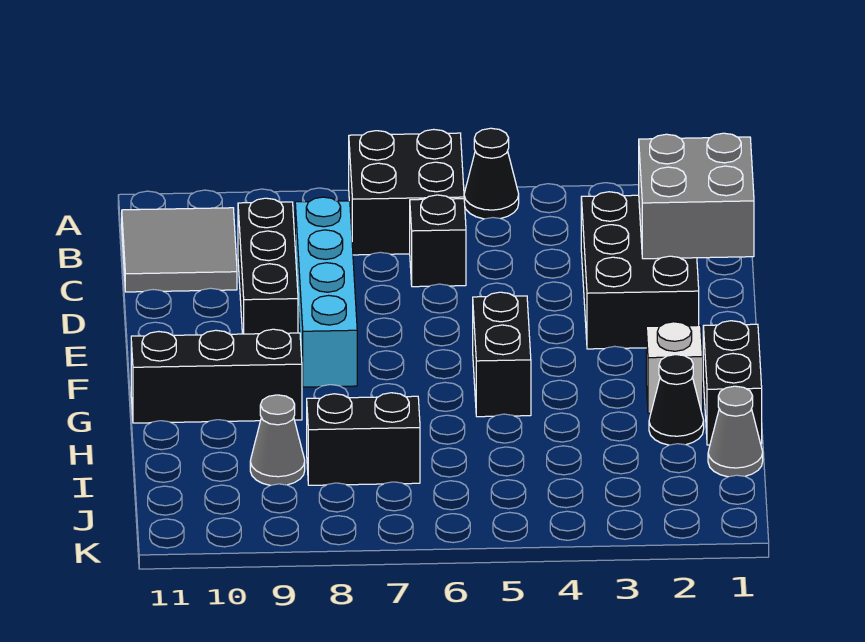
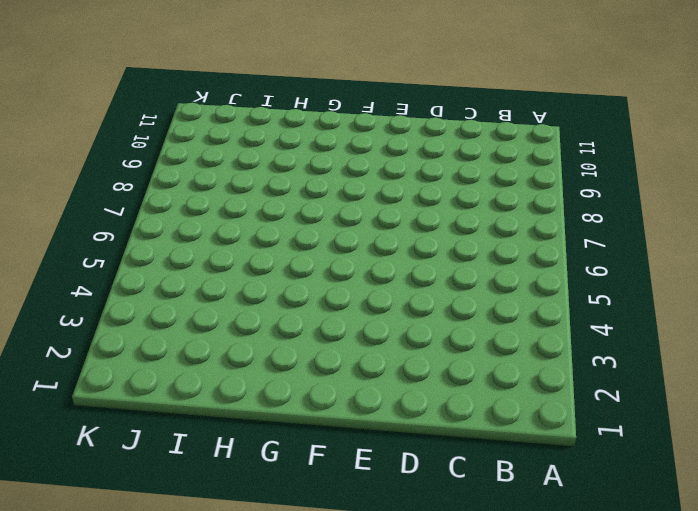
none -> black 1x1 cone [464,128,519,219]
none -> black 2x2 brick [349,129,464,255]
none -> grey 2x2 tile [122,208,237,292]

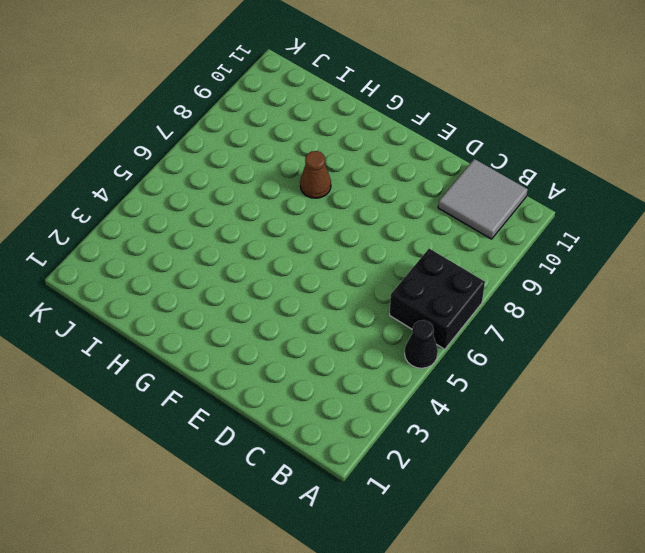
brown 1x1 cone [300,151,331,198] -> none
none -> black 2x3 brick [581,192,699,349]
none -> black 1x1 brick [410,195,466,287]
none -> cyan 1x4 brick [295,197,357,387]

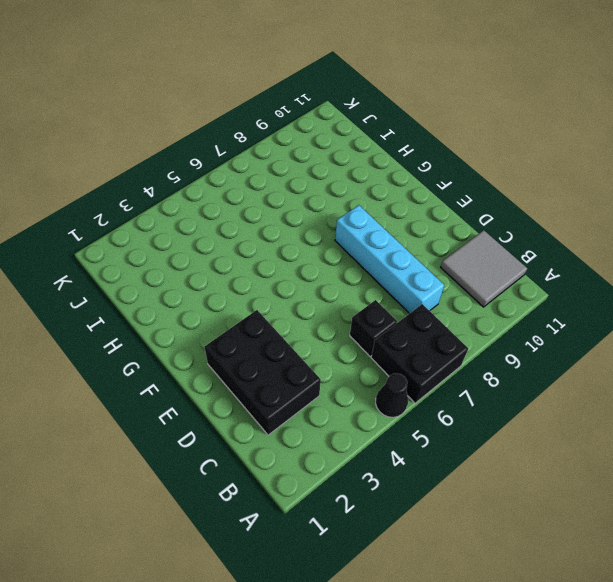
none -> black 1x3 brick [238,198,298,334]
none -> black 1x2 brick [473,292,531,417]
none -> black 1x2 brick [703,321,762,445]

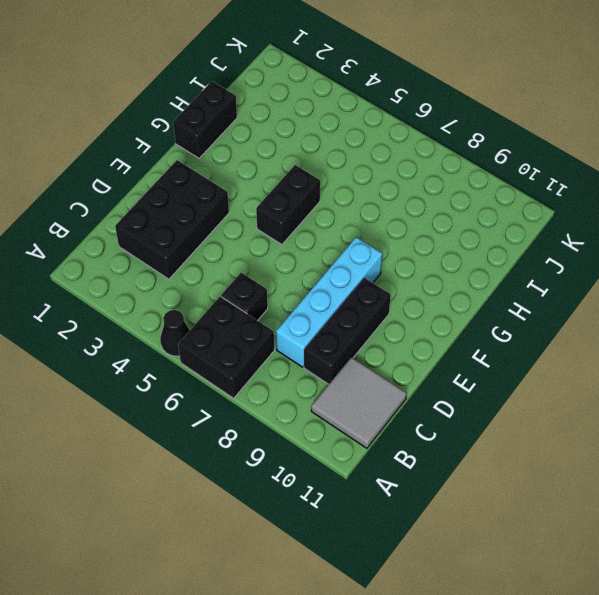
none -> white 1x1 brick [646,322,703,413]
none -> black 1x3 brick [131,329,302,423]
none -> black 1x1 cone [649,355,704,445]

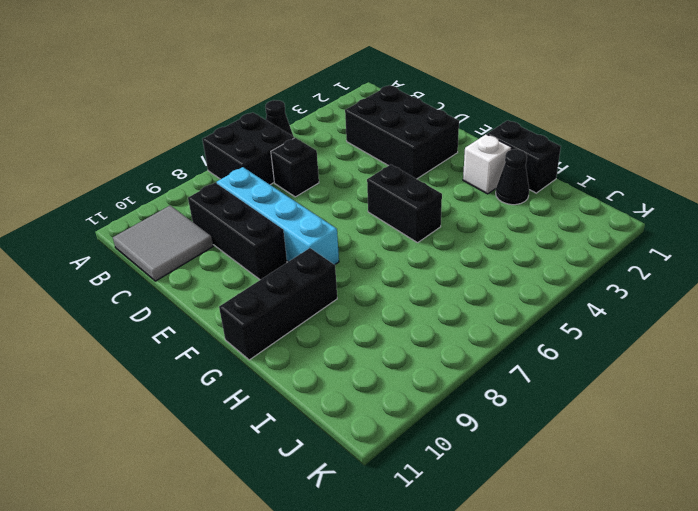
none -> grey 1x1 cone [708,386,763,477]
none -> black 1x2 brick [307,393,420,485]
none -> grey 1x1 cone [250,395,305,485]

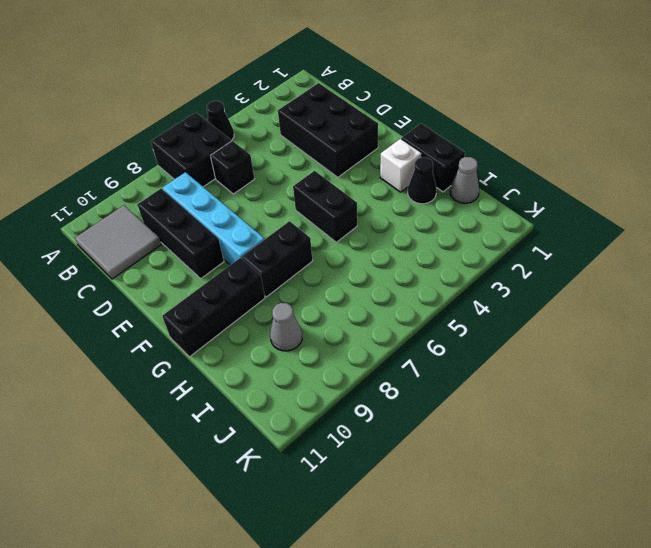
black 1x2 brick [242,221,313,297] -> black 1x2 brick moved to [307,393,420,485]
none -> grey 2x2 brick [639,133,754,259]

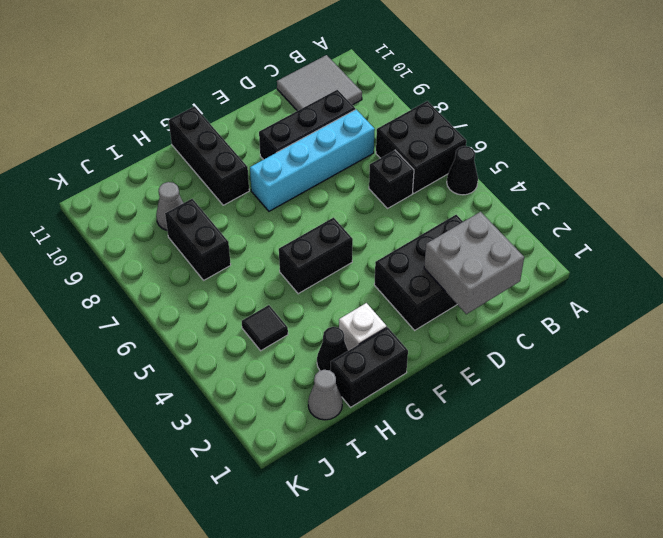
black 1x1 tile [242,305,288,351] -> none

